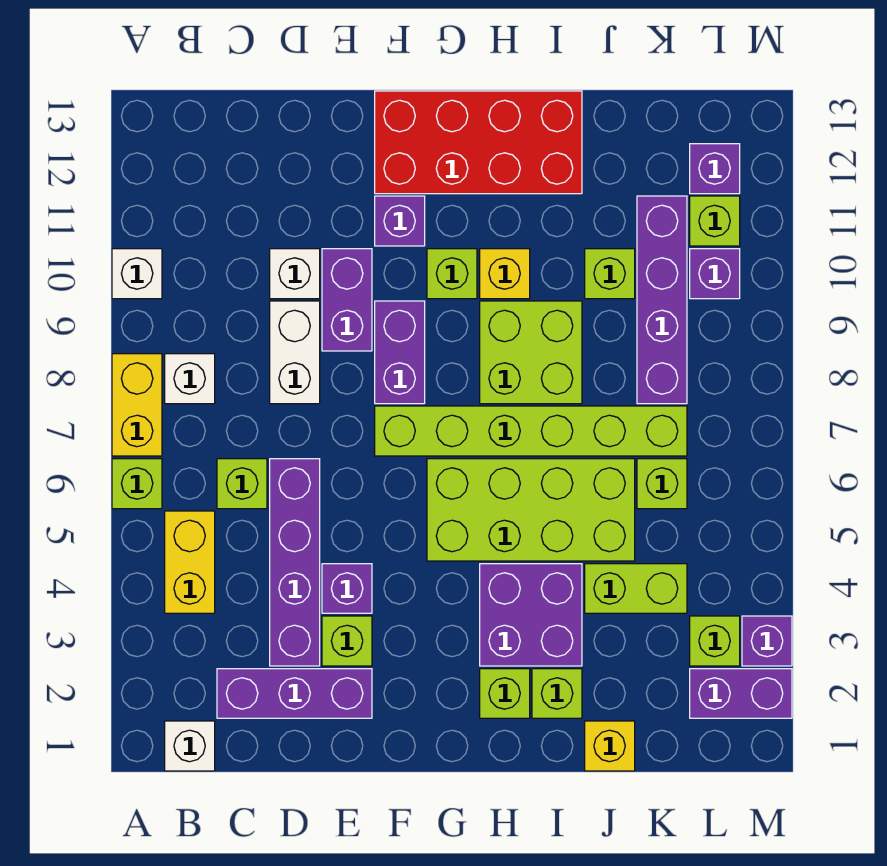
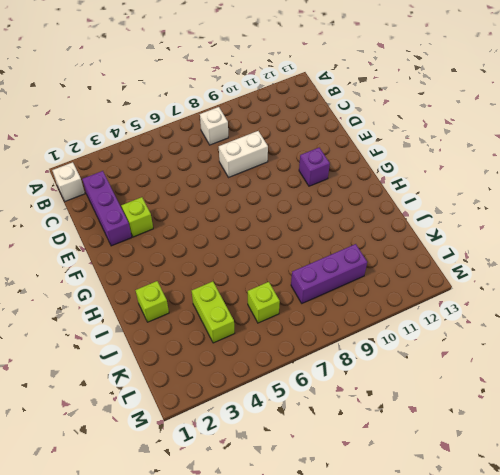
purple 1x3 brick [291,244,367,303] -> purple 1x4 brick [637,196,687,404]
none -> lime 1x1 brick [112,459,162,509]
none -> yellow 1x2 brick [112,354,162,456]
none -> white 1x1 brick [112,249,162,299]
none -> yellow 1x2 brick [165,511,215,613]

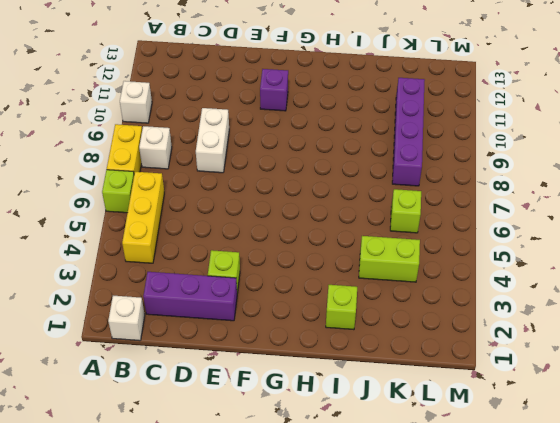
yellow 1x3 brick [122,172,164,263] -> yellow 1x2 brick [165,511,215,613]
none -> lime 1x1 brick [217,459,267,509]
none -> purple 1x4 brick [270,459,320,666]
none -> white 1x1 brick [270,249,320,299]
none -> purple 1x1 brick [322,564,372,613]

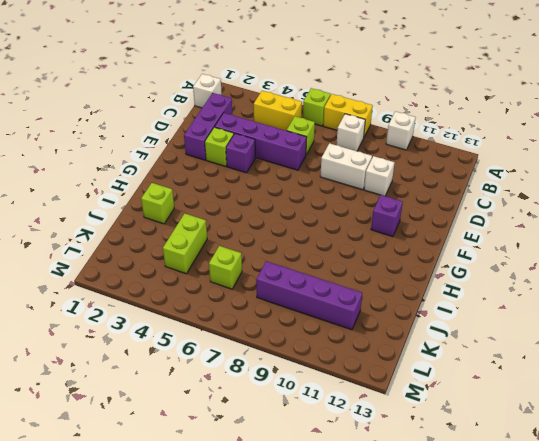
none -> purple 1x2 brick [322,249,372,351]
none -> lime 1x6 brick [375,406,687,456]
none -> purple 1x2 brick [375,301,425,404]
none -> red 2x4 brick [375,91,582,194]

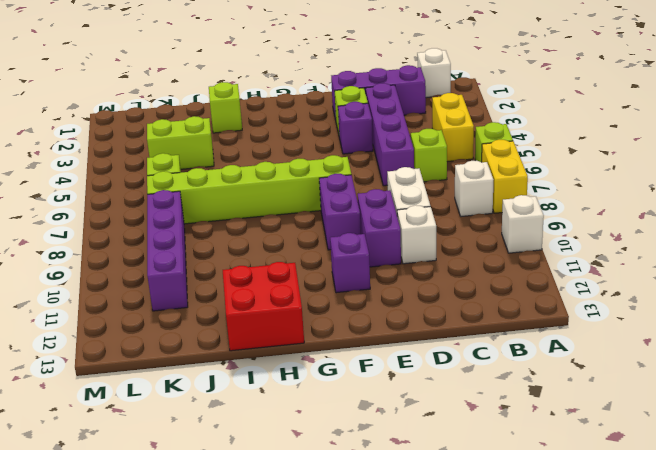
red 2x2 brick [223,262,304,351] -> red 2x4 brick [375,91,582,194]
none -> lime 2x4 brick [427,459,635,561]
none -> lime 1x1 brick [427,249,477,299]
none -> lime 1x1 brick [480,669,530,718]
none -> purple 2x2 brick [480,564,582,666]

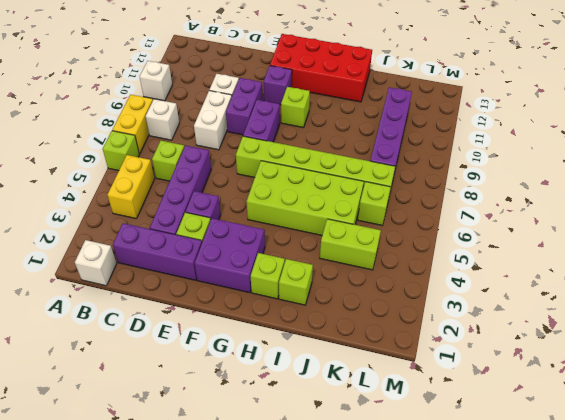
purple 2x2 brick [195,218,265,293] -> purple 2x2 brick moved to [480,564,582,666]
none -> lime 2x2 brick [480,301,582,404]
none -> yellow 1x1 brick [480,249,530,299]
none -> yellow 1x1 brick [585,721,635,771]
none -> lime 1x1 brick [585,249,635,299]

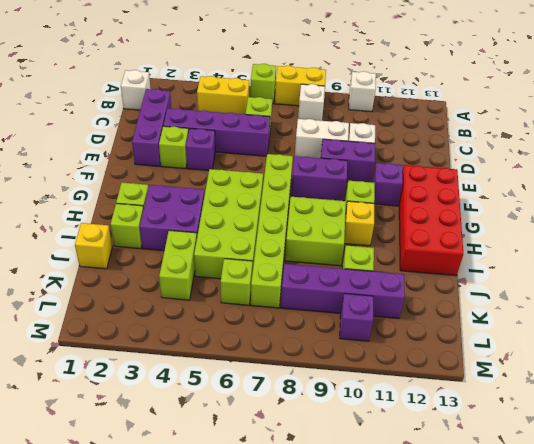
none -> purple 1x2 brick [690,669,792,718]
none -> lime 1x1 brick [690,616,740,666]
none -> lime 1x1 brick [690,196,740,246]
none -> purple 1x1 brick [690,144,740,194]

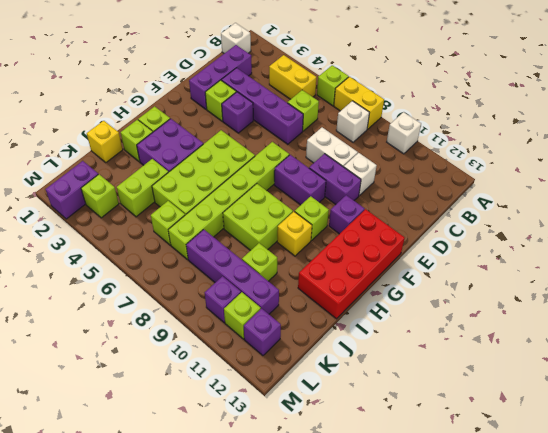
none -> purple 1x1 brick [742,616,792,666]

